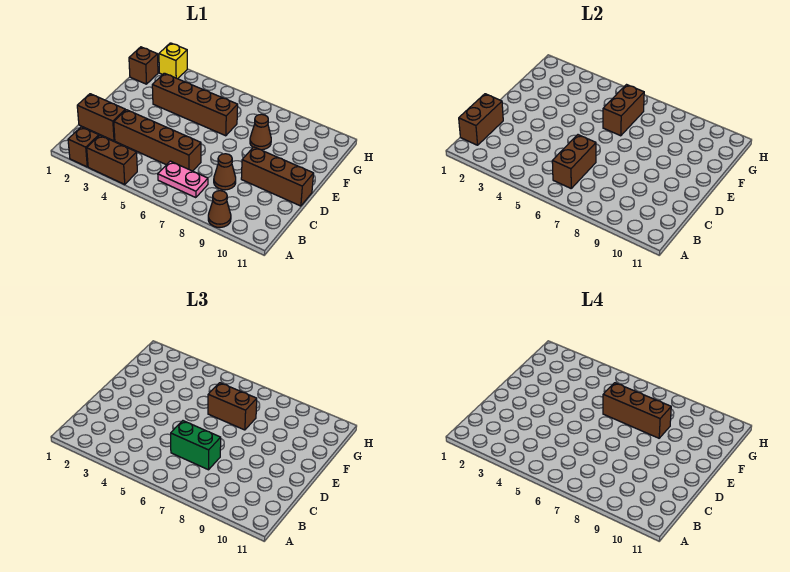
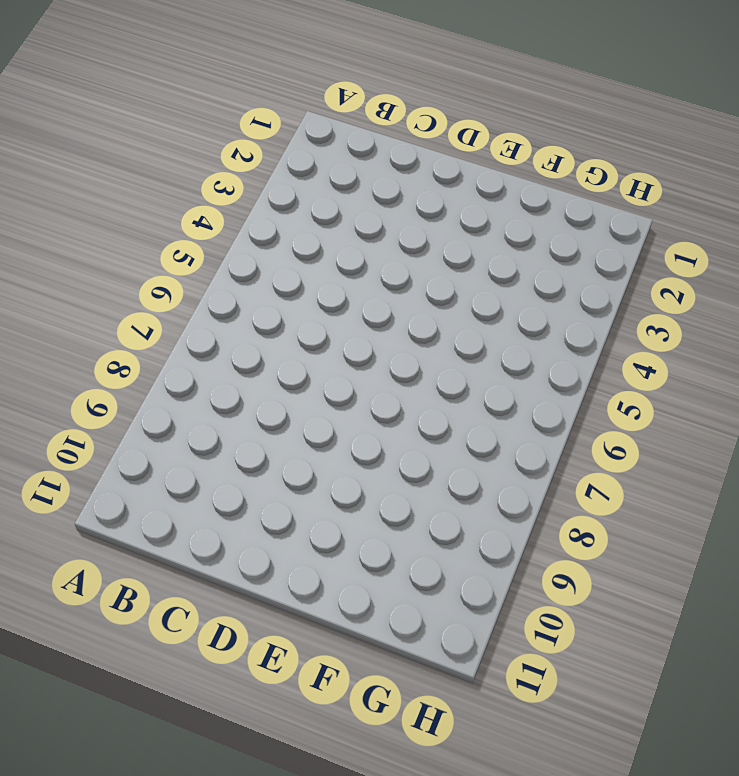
none -> brown 1x1 brick [68,127,99,167]
none -> brown 1x2 brick [87,135,137,184]
none -> brown 1x1 cone [208,191,231,228]

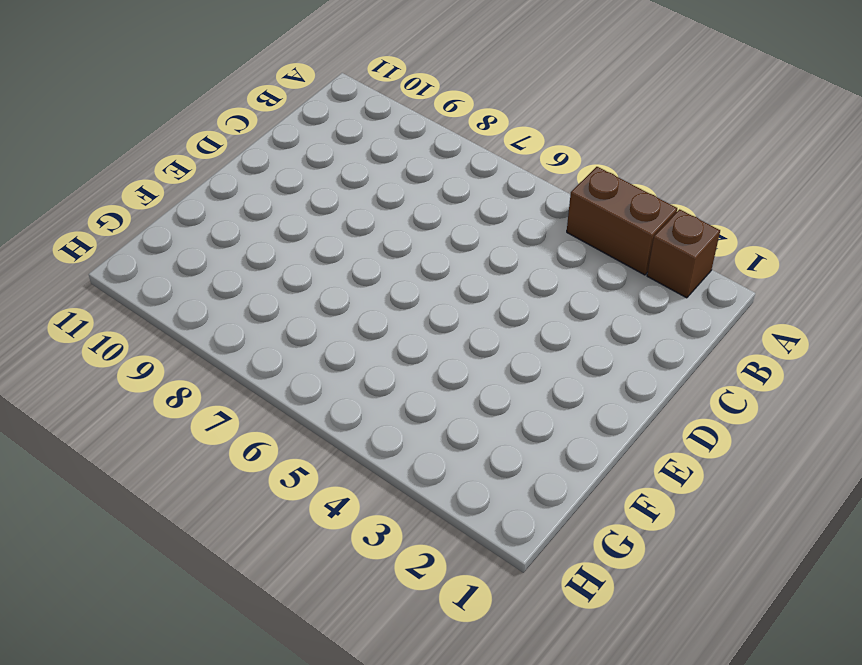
none -> brown 1x1 cone [208,191,231,228]
none -> pink 1x2 plate [158,161,208,198]
none -> brown 1x2 brick [77,94,125,141]

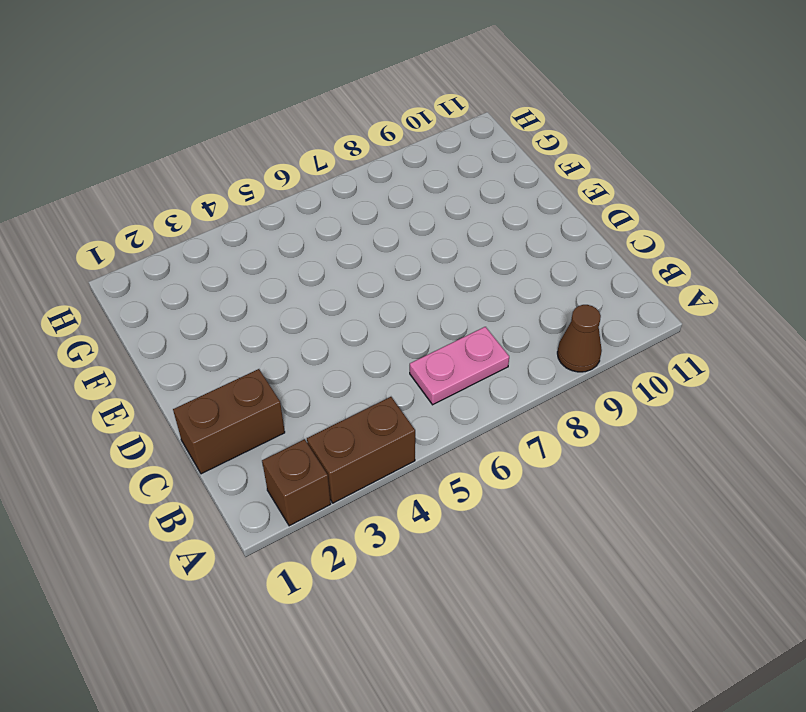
none -> brown 1x4 brick [114,110,201,171]
none -> brown 1x1 cone [214,154,236,190]
none -> brown 1x3 brick [241,147,314,206]

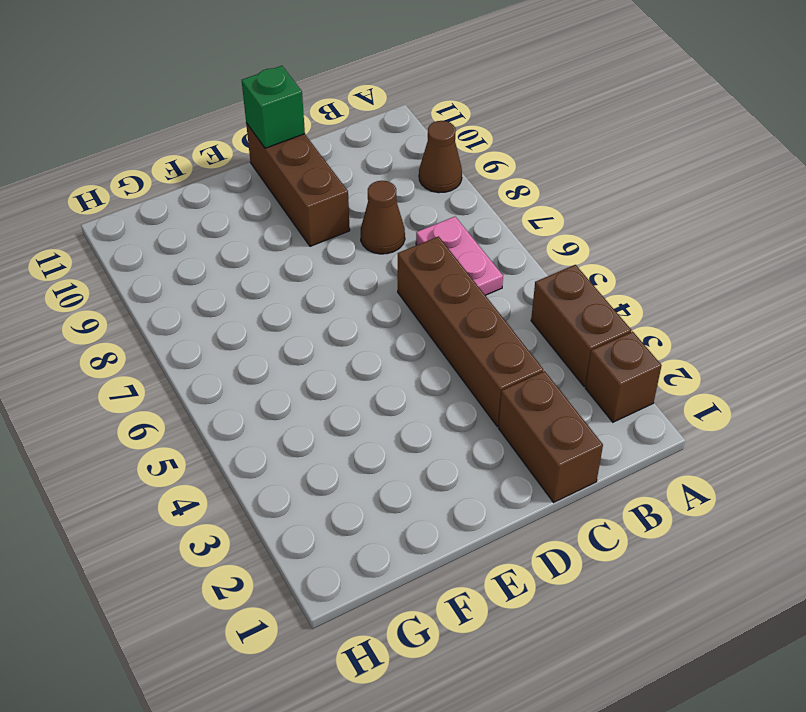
green 1x1 brick [242,66,305,148] -> none
none -> brown 1x4 brick [152,73,238,136]
none -> brown 1x1 cone [250,114,271,150]
none -> brown 1x1 brick [129,47,158,84]

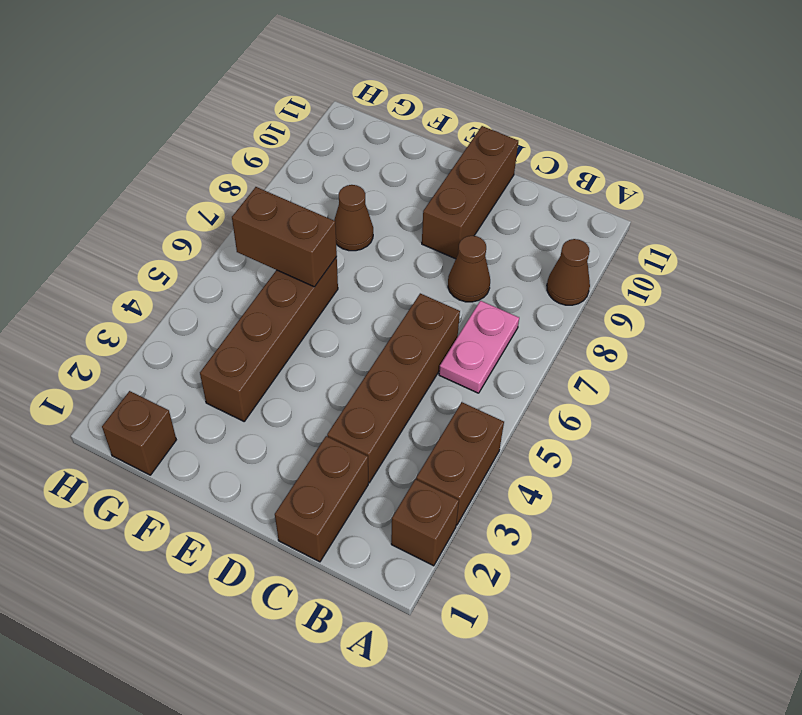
none -> yellow 1x1 brick [159,43,187,79]
none -> brown 1x2 brick [459,94,503,145]
none -> brown 1x2 brick [552,135,596,188]

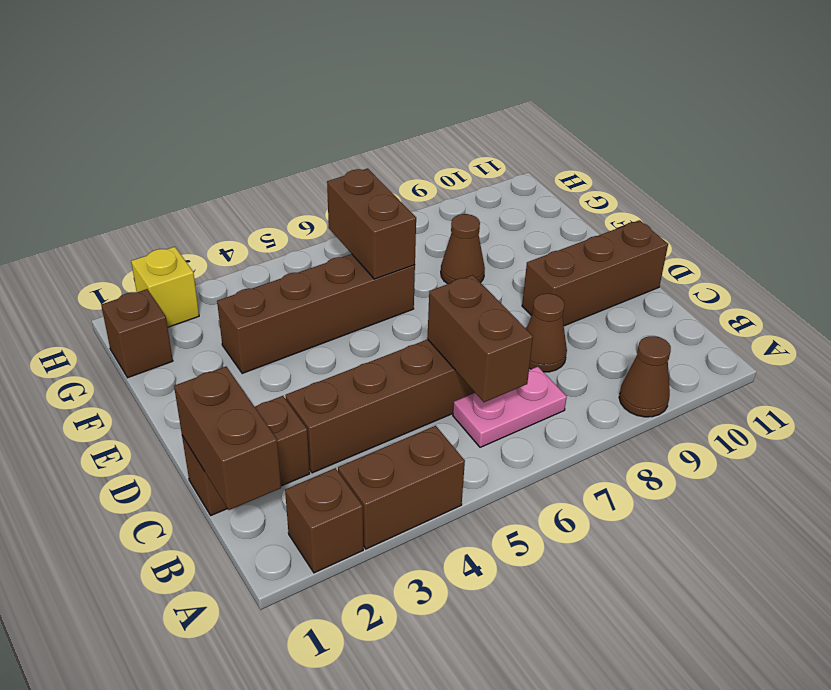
none -> green 1x2 brick [171,421,221,470]
none -> brown 1x2 brick [208,383,257,430]
none -> brown 1x3 brick [603,383,671,438]

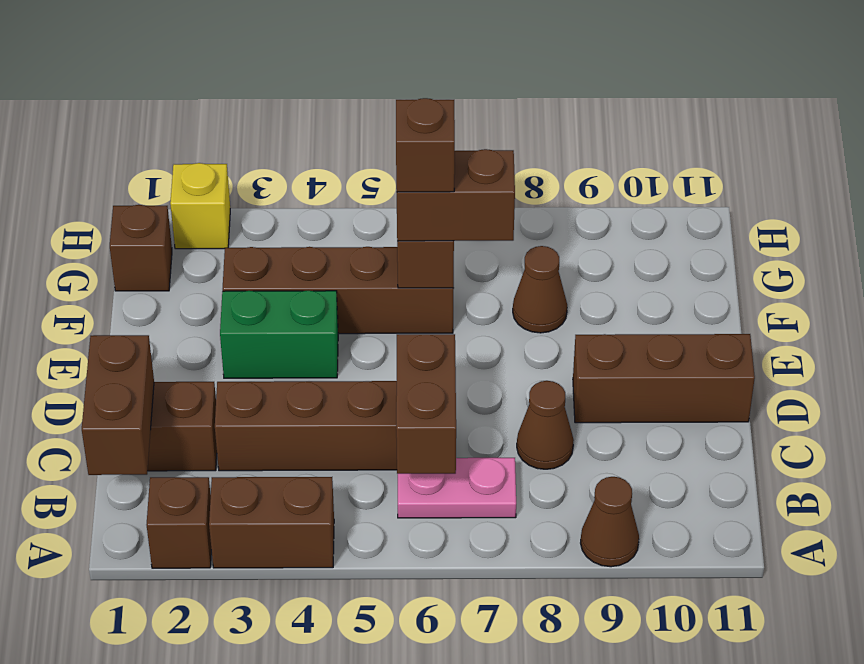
green 1x2 brick [220,291,338,378] -> green 1x2 brick moved to [171,421,221,470]
brown 1x1 brick [396,98,455,192] -> brown 1x3 brick [603,383,671,438]

